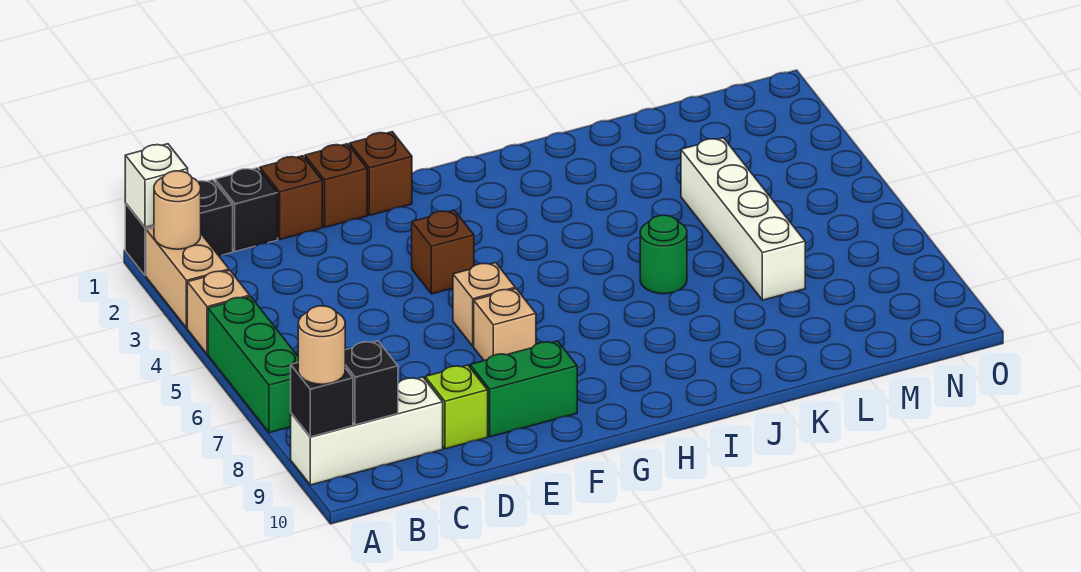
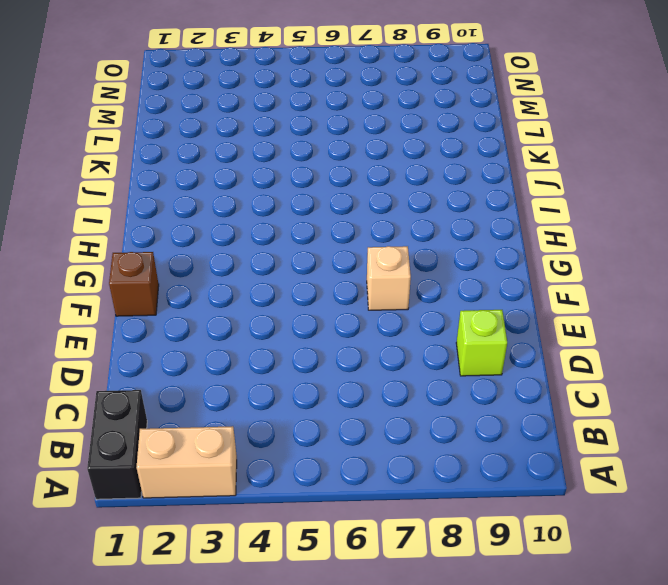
none -> tan 1x1 brick [187,270,250,354]
none -> green 1x3 brick [208,297,298,433]
none -> white 1x3 brick [291,377,443,485]

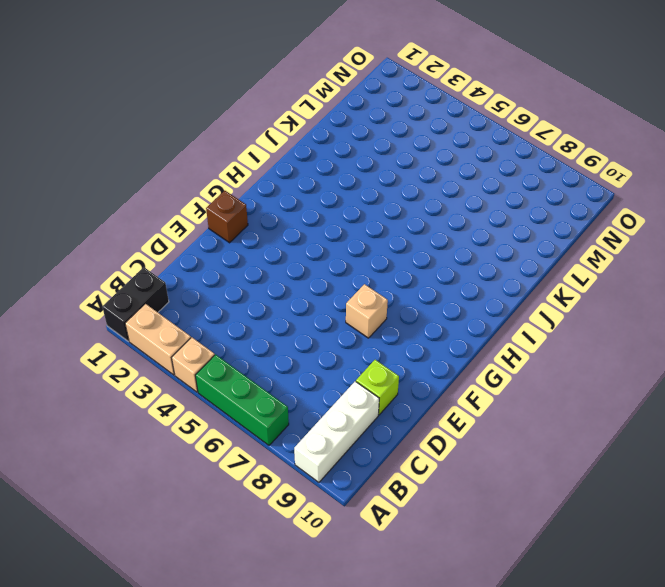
none -> black 1x1 brick [215,168,278,252]
none -> brown 1x1 brick [260,156,322,239]
none -> brown 1x1 brick [305,144,367,227]

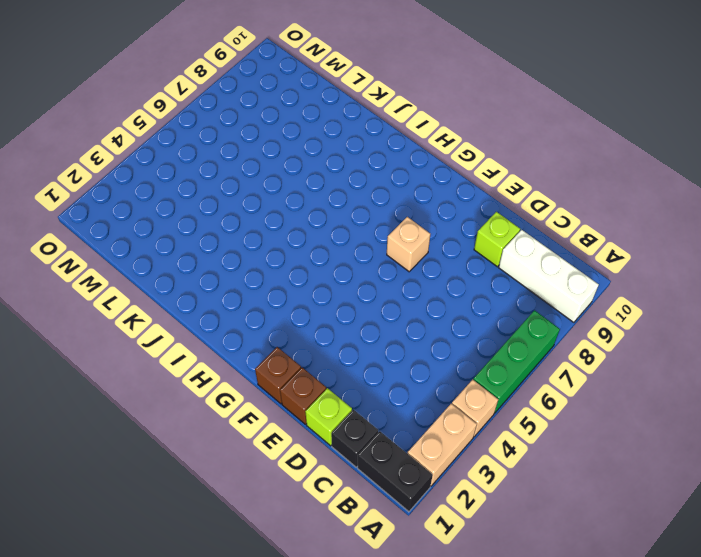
lime 1x1 brick [305,388,352,446] -> brown 1x1 brick [260,156,322,239]
none -> green 1x2 brick [470,341,577,437]
none -> brown 1x1 brick [412,210,474,294]
none -> tan 1x1 brick [453,263,515,346]

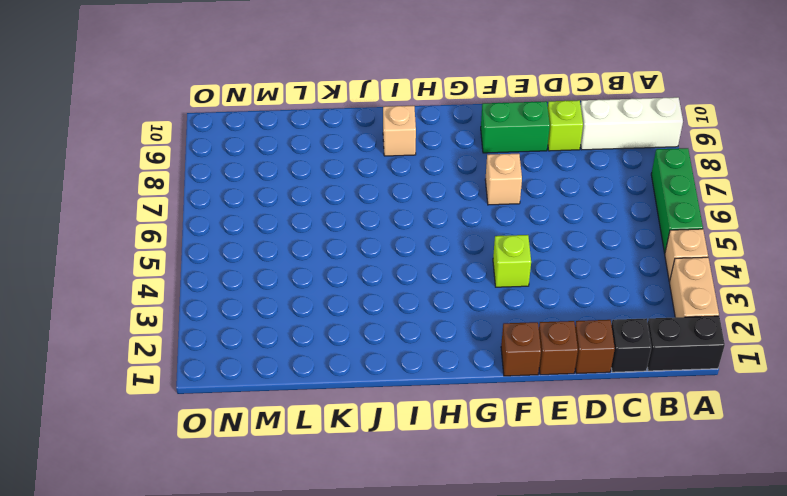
lime 1x1 brick [493,235,531,287] -> brown 1x1 brick [412,210,474,294]
tan 1x1 brick [383,106,416,156] -> tan 1x1 brick moved to [453,263,515,346]
none -> green 1x1 round brick [640,215,687,294]
none -> white 1x4 brick [681,138,805,300]
none -> white 1x1 brick [125,144,188,228]

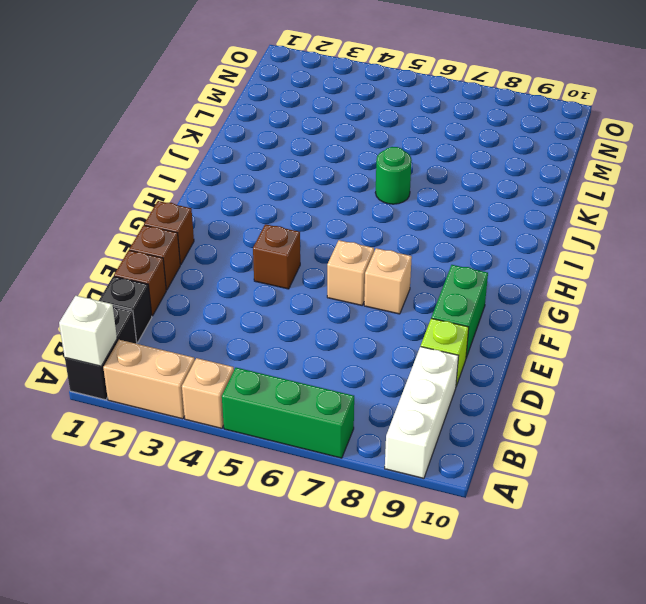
none -> white 1x4 brick [681,138,805,300]
none -> tan 1x1 round brick [154,171,201,249]
none -> black 1x1 brick [291,363,353,437]

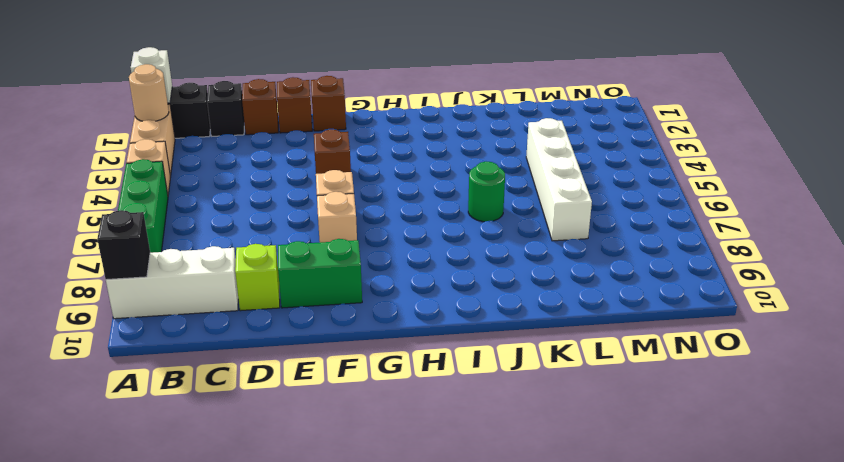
none -> black 1x1 brick [345,341,398,425]
none -> tan 1x1 round brick [298,306,345,384]

